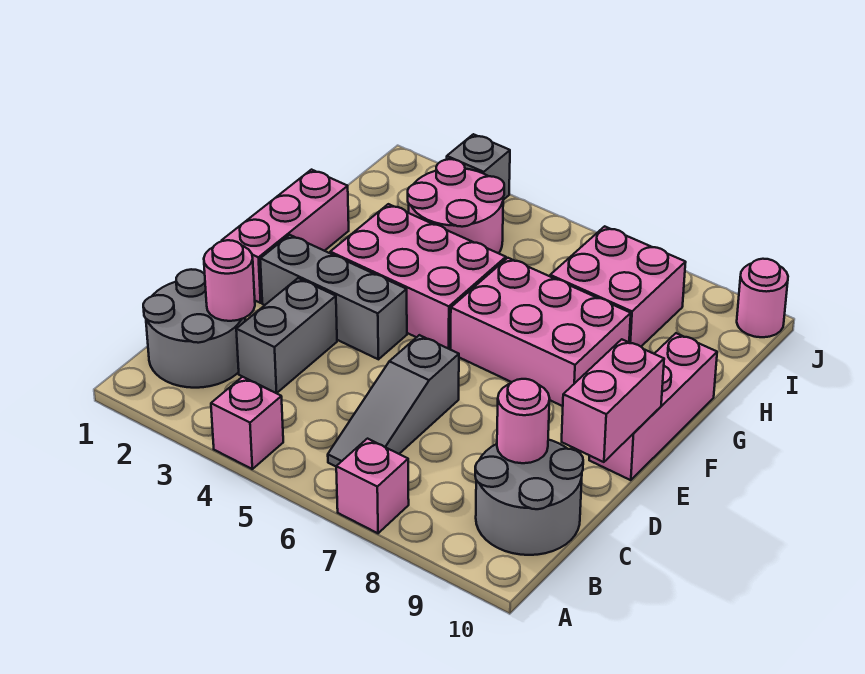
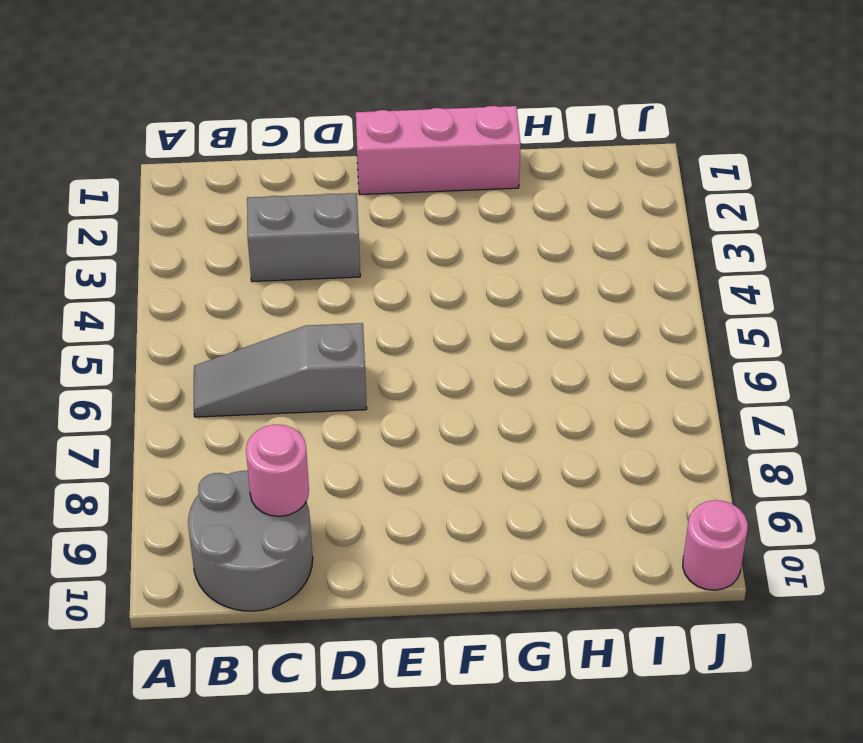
none -> pink 1x1 brick [211,377,283,469]
none -> pink 1x1 brick [336,439,409,533]
none -> grey 2x2 round brick [143,269,245,388]

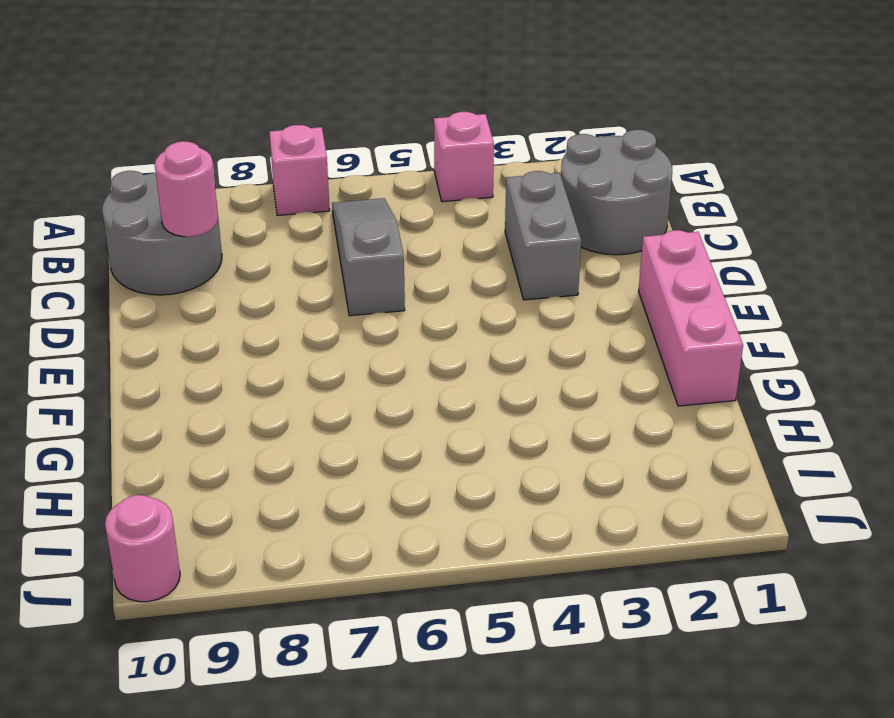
none -> grey 1x3 brick [260,235,407,359]
none -> pink 1x3 brick [589,333,717,480]
none -> pink 2x3 brick [330,204,506,350]

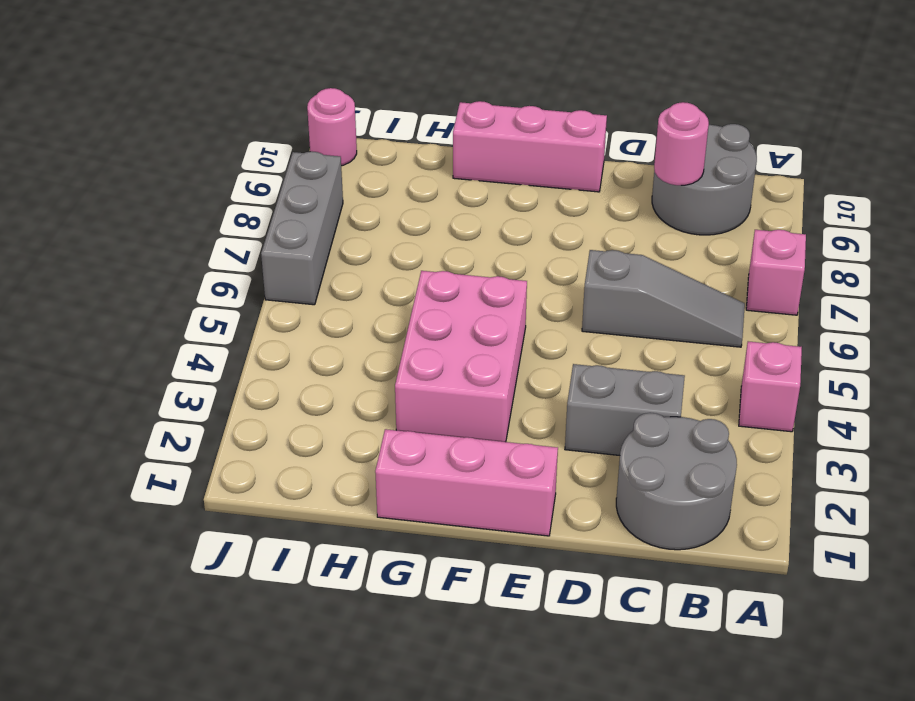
grey 1x3 brick [261,151,343,305] -> grey 1x3 brick moved to [260,235,407,359]
none -> pink 2x3 brick [451,258,631,406]
none -> pink 2x2 round brick [408,159,504,253]
none -> pink 2x2 brick [550,226,686,346]

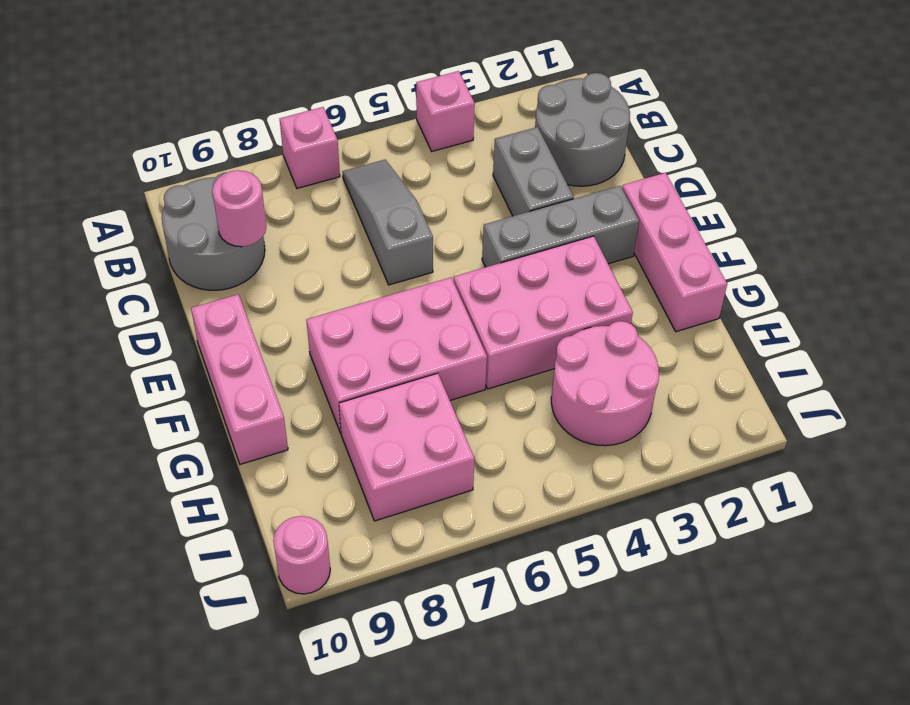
none -> grey 1x1 brick [447,134,510,200]
none -> pink 1x1 round brick [204,240,255,321]
none -> pink 1x2 brick [562,339,664,462]

